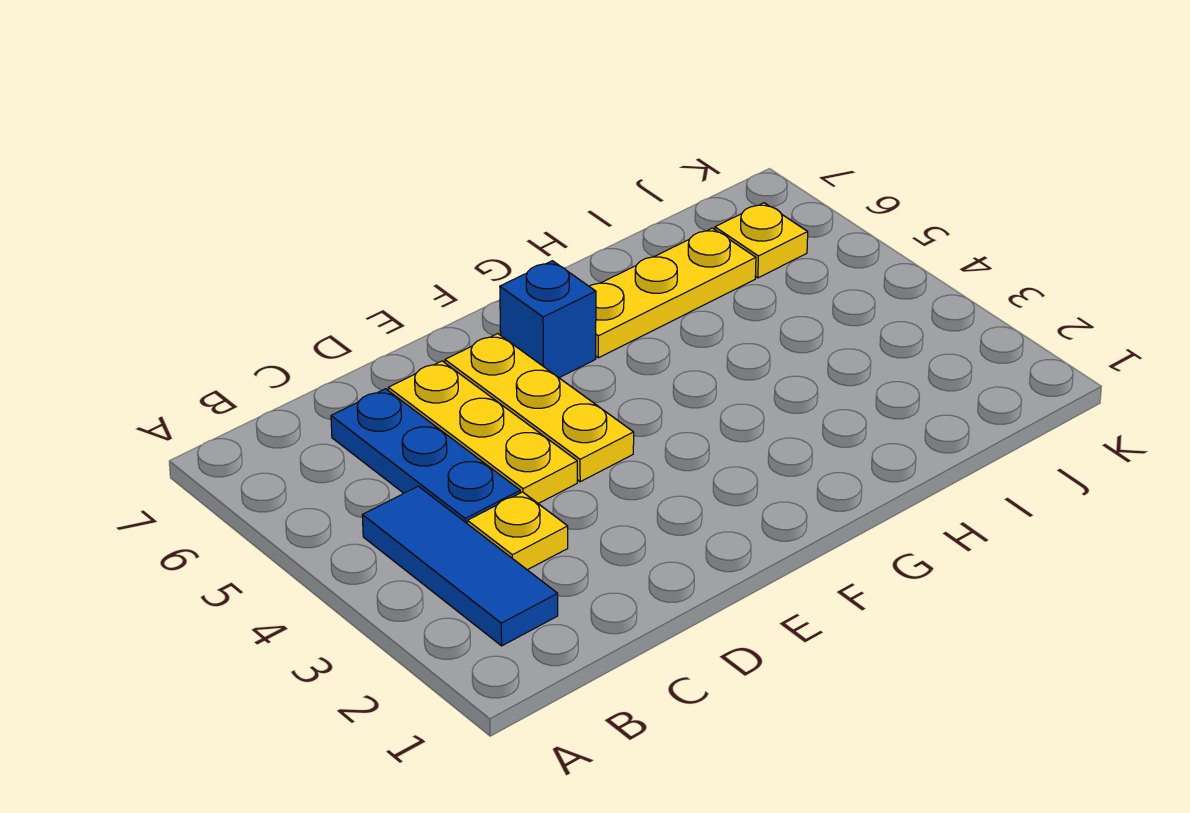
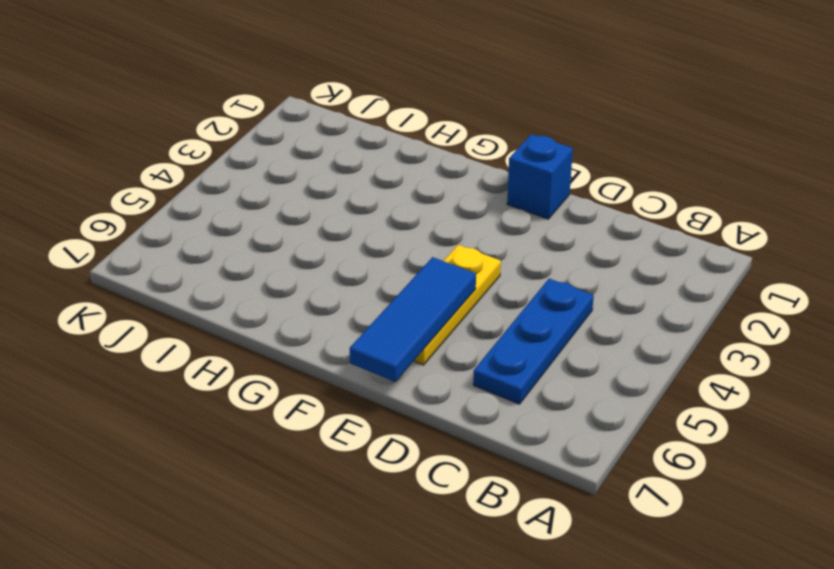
blue 1x1 brick [507,134,573,219] -> blue 1x1 brick moved to [500,261,596,378]
blue 1x3 tile [350,257,476,382] -> blue 1x3 tile moved to [362,486,558,646]
none -> yellow 1x1 plate [467,492,568,570]
none -> yellow 1x3 plate [388,361,577,503]

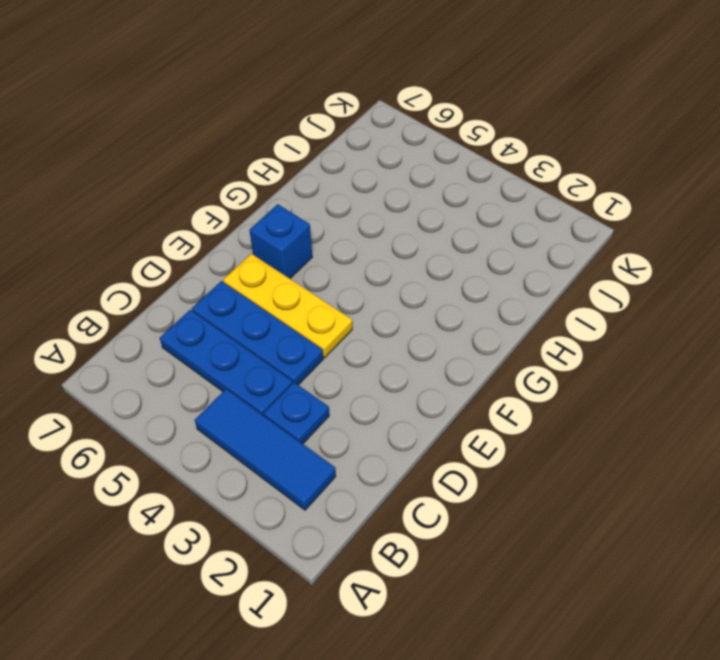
blue 1x1 plate [264,382,329,444] -> yellow 1x1 plate [467,492,568,570]
blue 1x3 plate [192,281,323,385] -> yellow 1x3 plate [388,361,577,503]
none -> yellow 1x3 plate [589,228,756,358]
none -> yellow 1x1 plate [715,203,808,278]

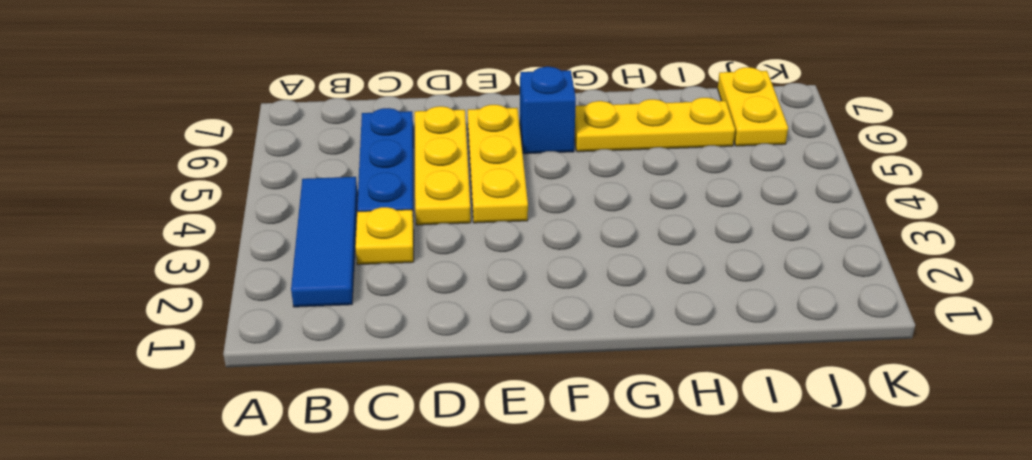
yellow 1x2 plate [718,67,788,146] -> yellow 1x1 plate [715,203,808,278]

